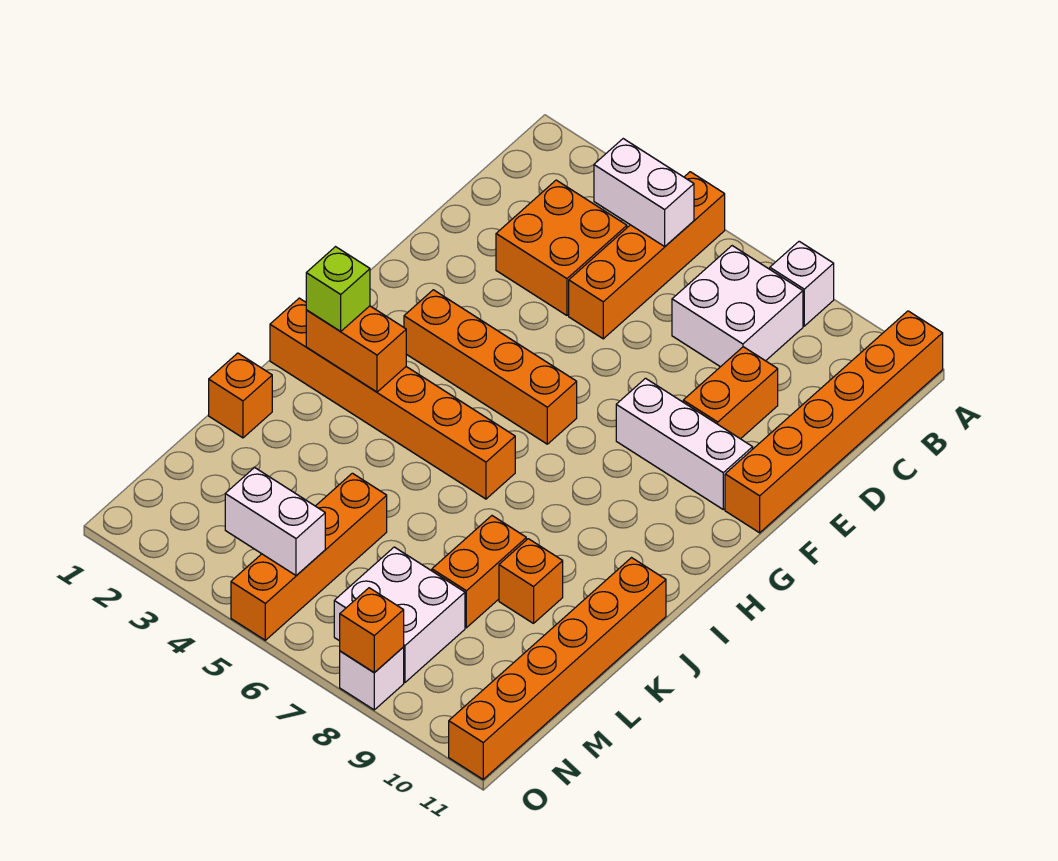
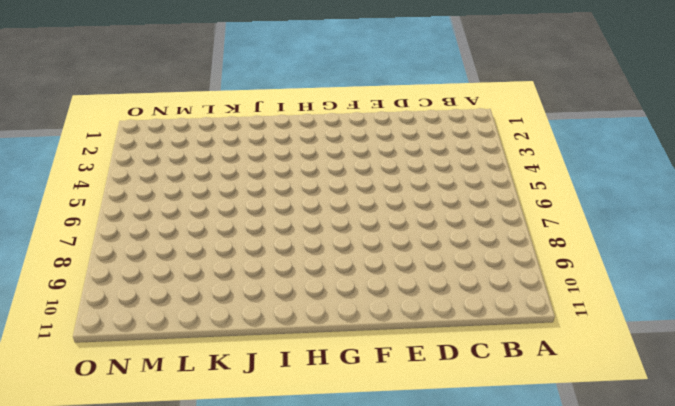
none -> orange 1x4 brick [569,172,725,339]
none -> white 1x1 brick [770,241,834,326]
none -> orange 1x6 brick [725,311,943,533]

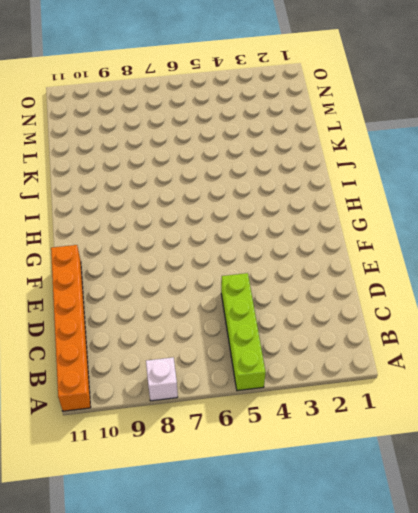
lime 1x4 brick [221,273,266,391] -> orange 1x4 brick [569,172,725,339]
none -> white 2x2 brick [672,246,803,367]
none -> orange 2x2 brick [496,180,627,315]
none -> orange 1x2 brick [683,347,778,439]

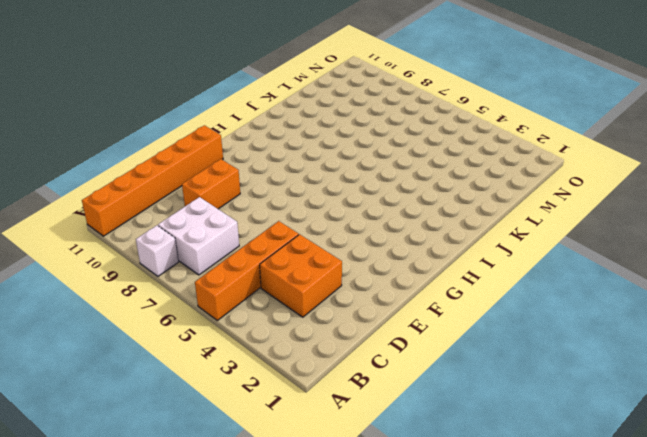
none -> white 1x3 brick [616,378,753,509]
none -> orange 1x4 brick [404,290,577,444]
none -> orange 1x6 brick [270,298,515,499]

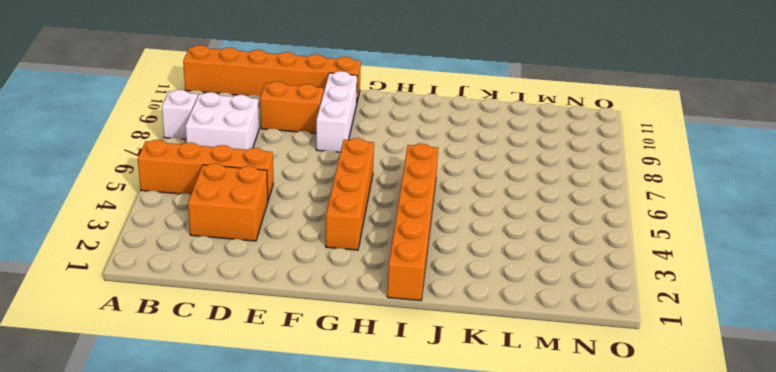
none -> orange 1x6 brick [449,558,666,779]
none -> orange 1x1 brick [209,353,272,438]
none -> orange 1x2 brick [432,516,526,628]

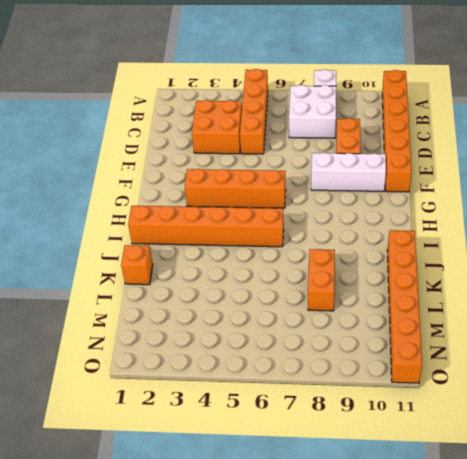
none -> orange 1x1 brick [499,539,563,623]
none -> orange 1x4 brick [231,473,387,640]
none -> white 2x2 brick [334,547,465,682]

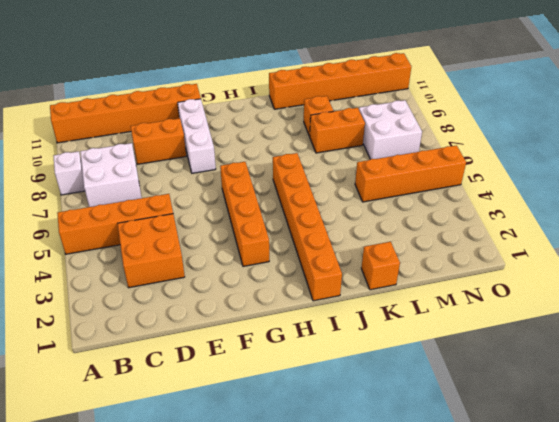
none -> white 1x1 brick [340,647,404,710]
none -> white 1x2 brick [594,139,694,246]
none -> orange 1x2 brick [306,306,406,392]

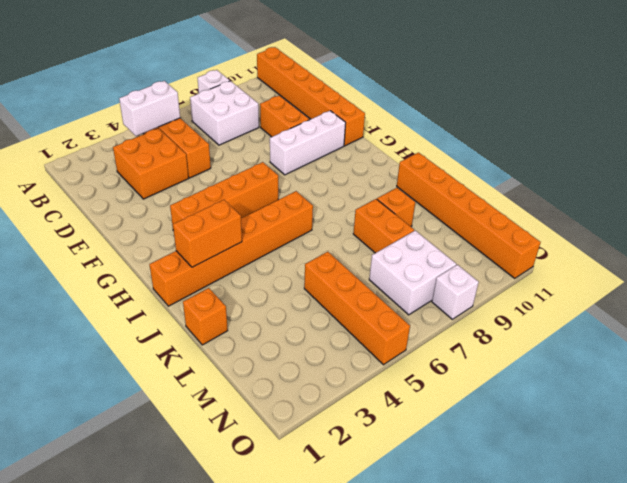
none -> white 1x2 brick [225,468,325,575]
none -> orange 1x1 brick [340,588,404,673]
none -> lime 1x1 brick [306,247,370,331]

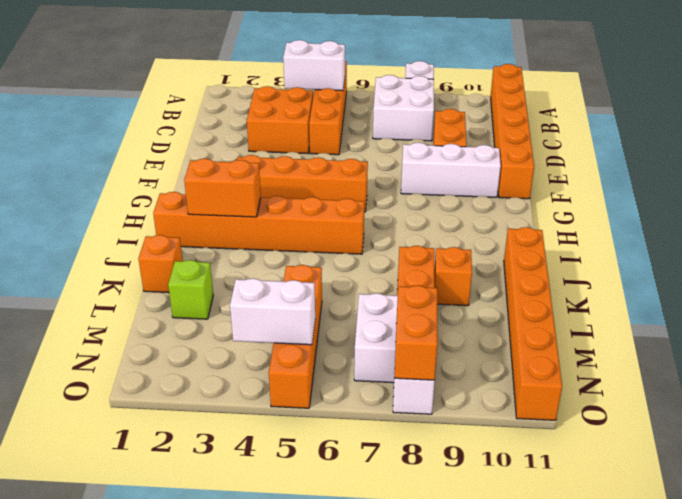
lime 1x1 brick [168,260,213,319] -> lime 1x1 brick moved to [306,247,370,331]
orange 1x2 brick [394,286,438,380] -> orange 1x1 brick [340,588,404,673]

